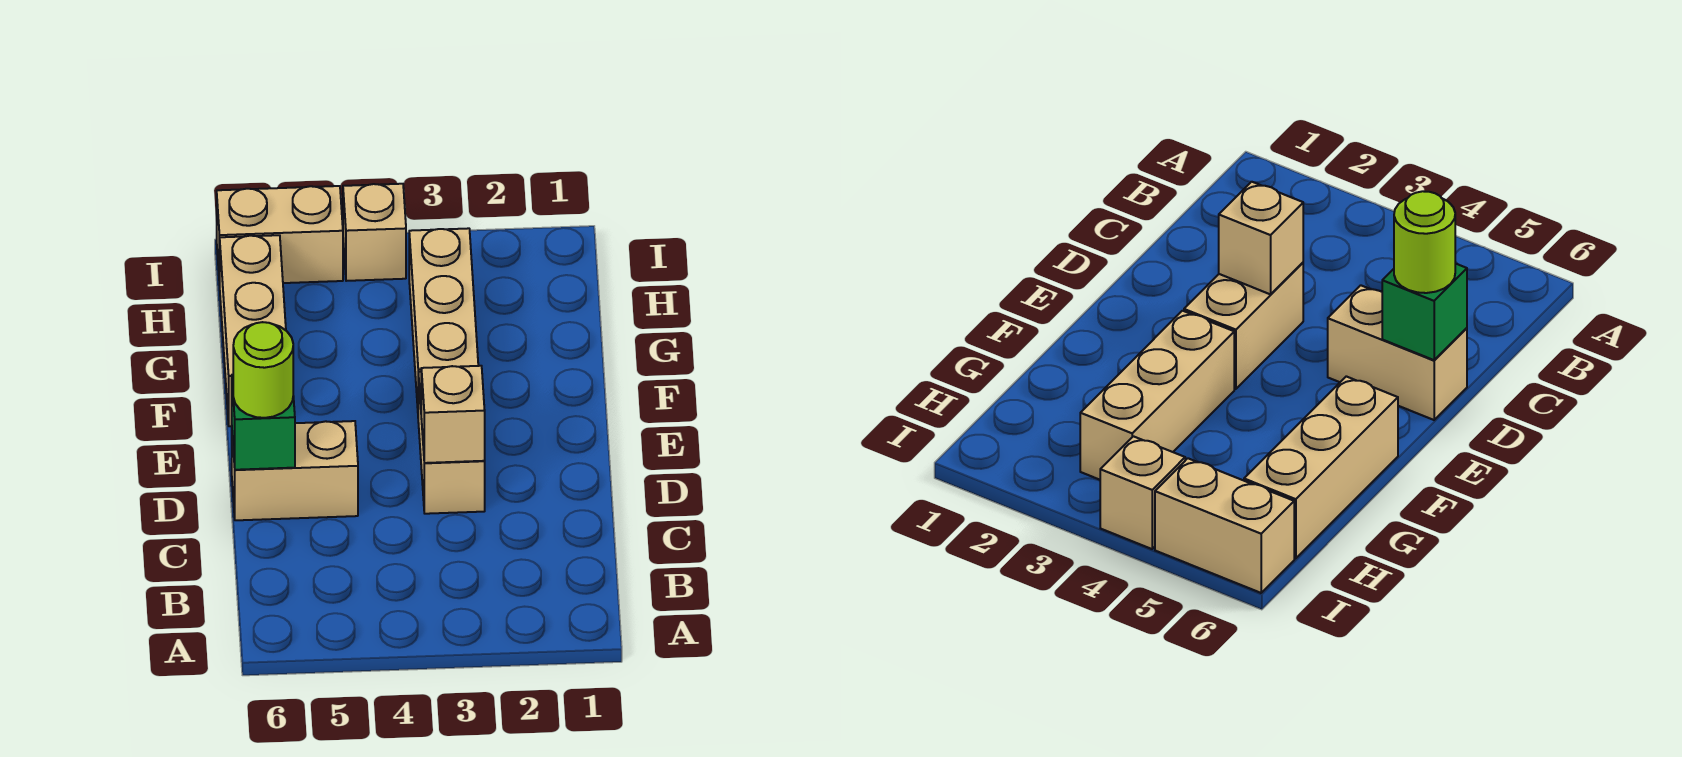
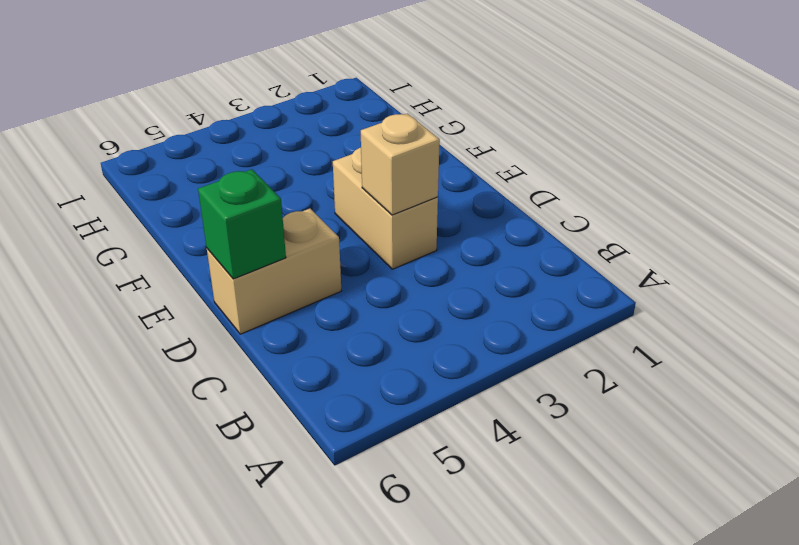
none -> tan 1x3 brick [409,228,478,408]
none -> tan 1x3 brick [220,235,286,426]

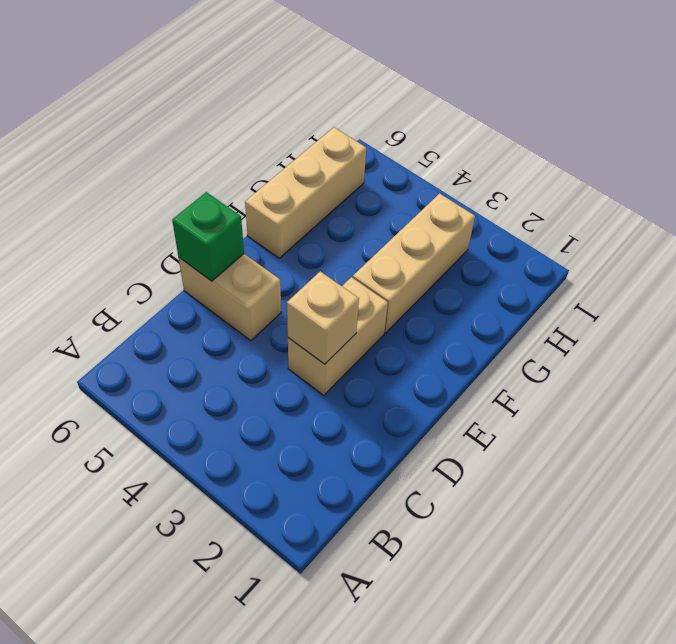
none -> tan 1x1 brick [343,184,406,281]
none -> tan 1x2 brick [217,186,343,285]

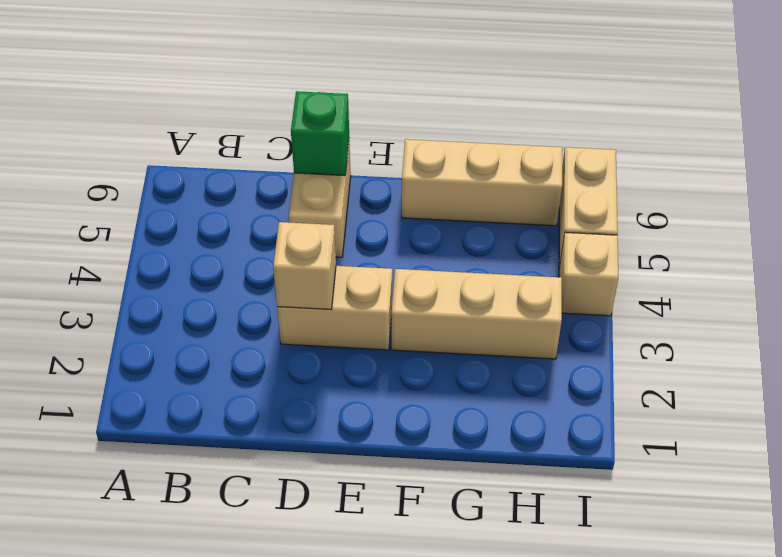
none -> lime 1x1 round brick [233,322,293,418]

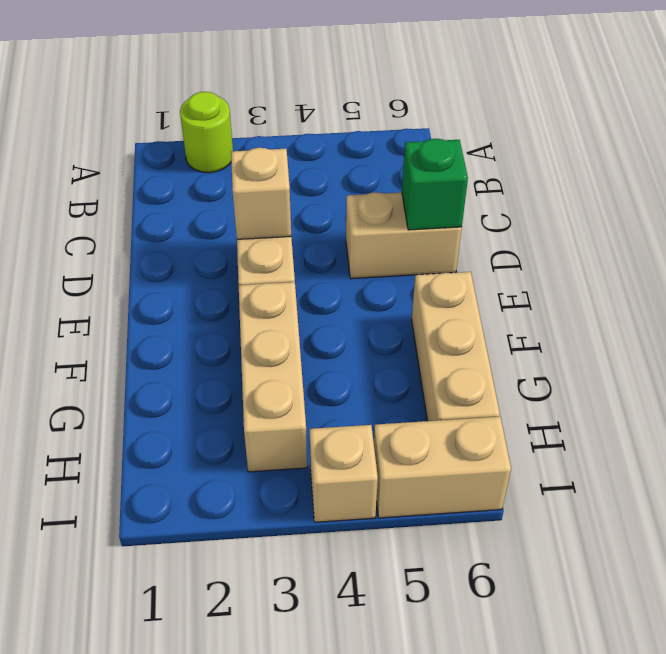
lime 1x1 round brick [180,92,233,173] -> lime 1x1 round brick moved to [233,322,293,418]

